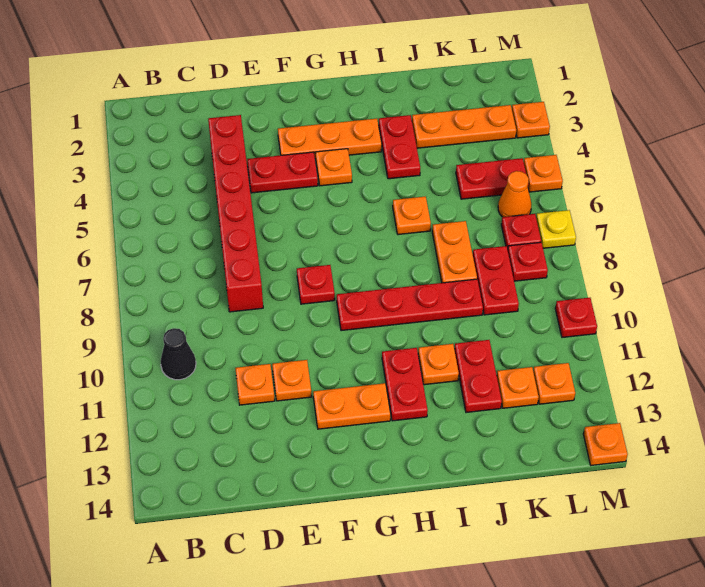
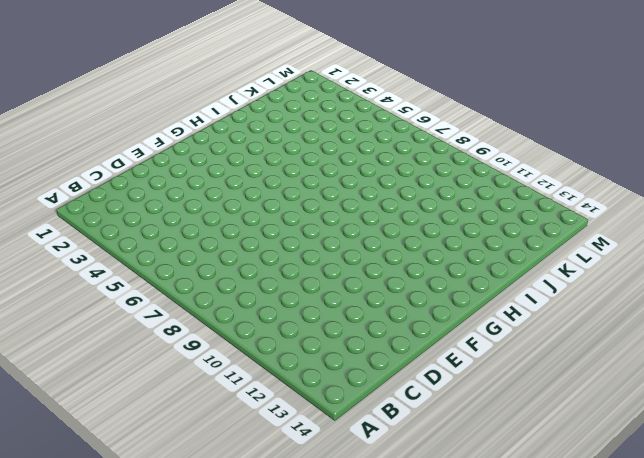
none -> black 1x1 cone [161,328,196,380]
none -> red 1x6 brick [208,115,263,312]
none -> orange 1x1 plate [235,364,275,405]

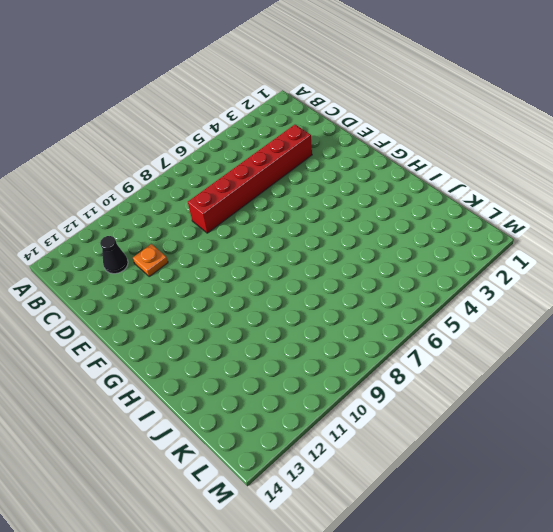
black 1x1 cone [100,236,128,274] -> black 1x1 cone moved to [161,328,196,380]
none -> red 1x2 plate [247,152,318,193]
none -> orange 1x1 plate [272,360,312,401]
none -> orange 1x3 plate [278,119,382,159]

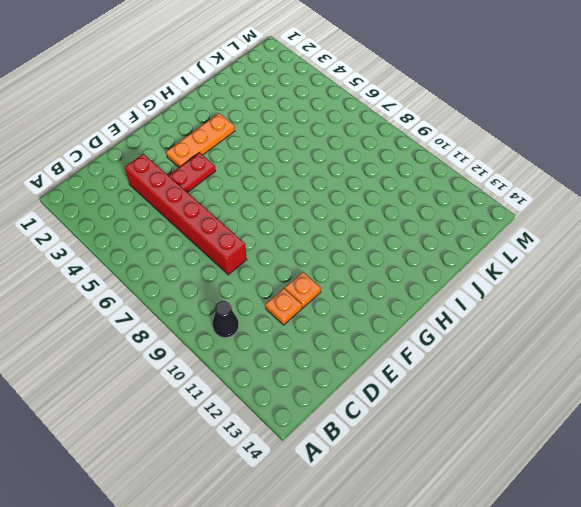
none -> red 1x1 plate [297,265,335,304]
none -> orange 1x2 plate [313,383,390,429]
none -> orange 1x1 plate [316,149,352,186]

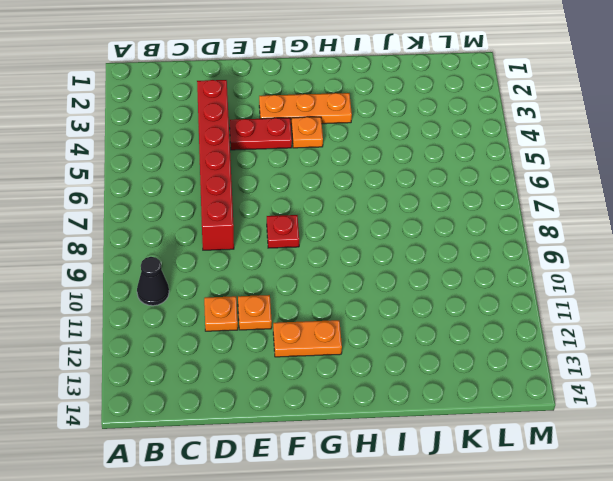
none -> red 1x4 plate [337,279,483,331]
none -> red 1x2 plate [382,348,428,421]
none -> red 1x2 plate [379,115,420,179]

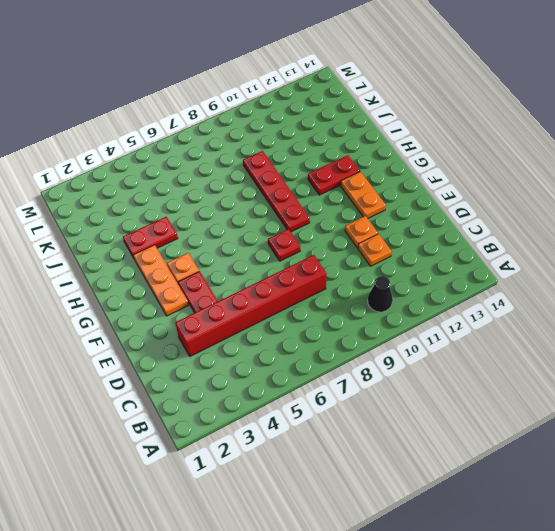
none -> orange 1x1 plate [393,196,431,235]
none -> orange 1x1 plate [418,344,459,385]
none -> orange 1x3 plate [412,105,516,148]

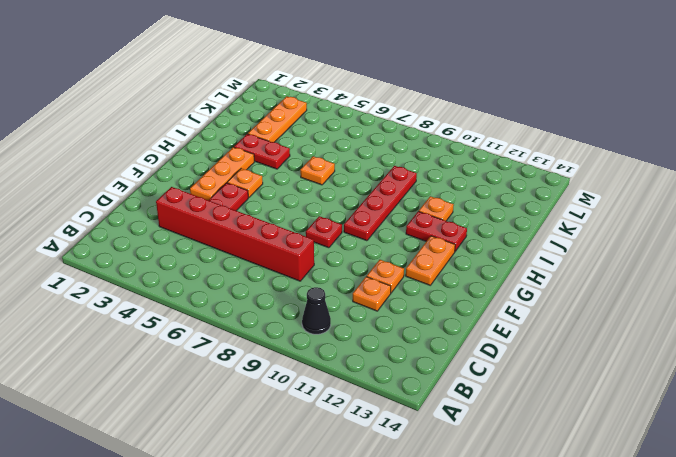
none -> orange 1x2 plate [432,221,477,283]
none -> red 1x2 plate [454,340,502,413]
none -> red 1x2 plate [456,158,529,199]

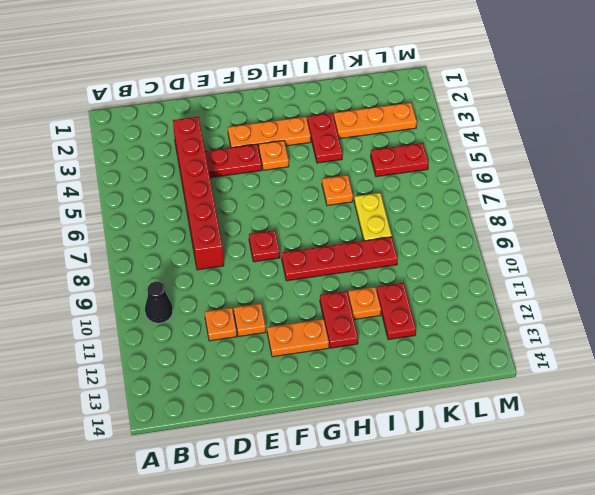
yellow 1x2 plate [354,193,392,241] -> orange 1x2 plate [432,221,477,283]
none -> red 1x2 plate [473,246,519,315]
none -> orange 1x1 plate [497,367,539,408]
none -> orange 1x1 cone [498,171,531,217]

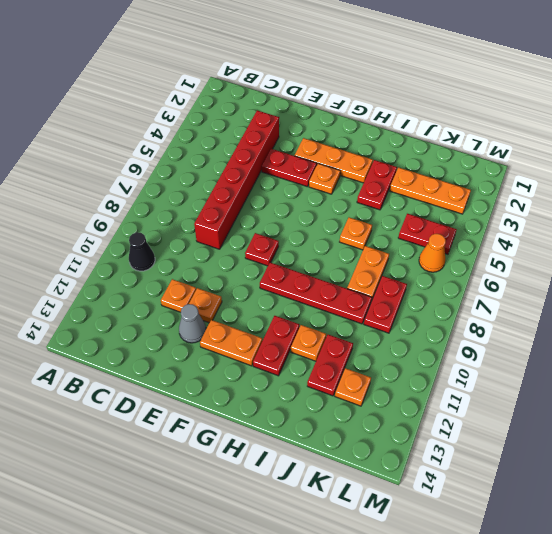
grey 1x1 cone [179,304,206,343] -> none
none -> red 1x1 plate [501,214,541,250]
none -> red 1x1 plate [508,242,548,281]
none -> orange 1x1 plate [533,363,575,404]

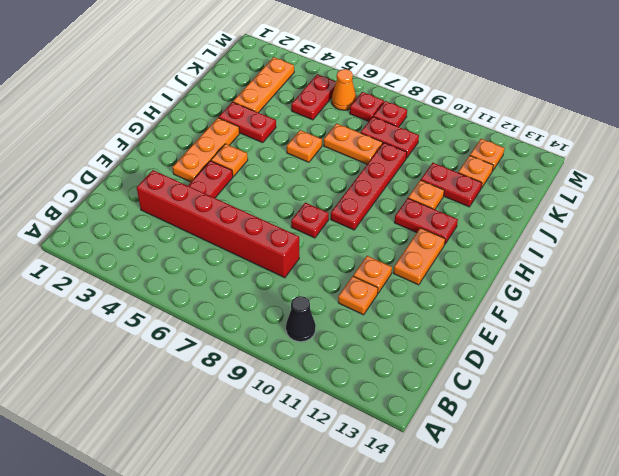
none -> orange 1x1 plate [512,102,550,138]
none -> orange 1x1 plate [524,155,563,192]
none -> yellow 1x1 plate [536,210,576,248]

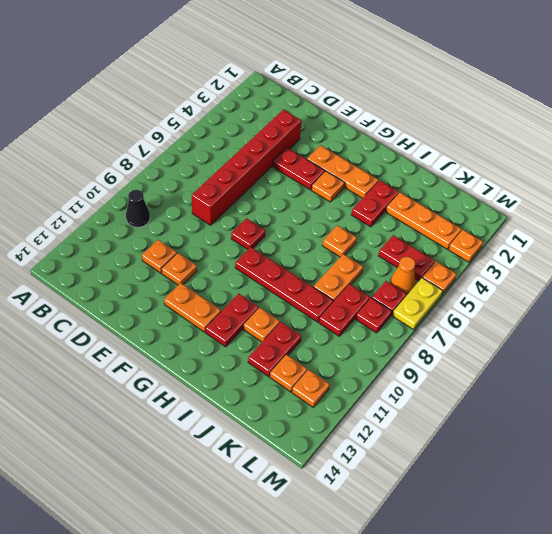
yellow 1x2 plate [393,278,443,330] -> yellow 1x1 plate [536,210,576,248]
none -> red 1x1 plate [555,298,597,338]
none -> orange 1x1 plate [583,423,628,465]

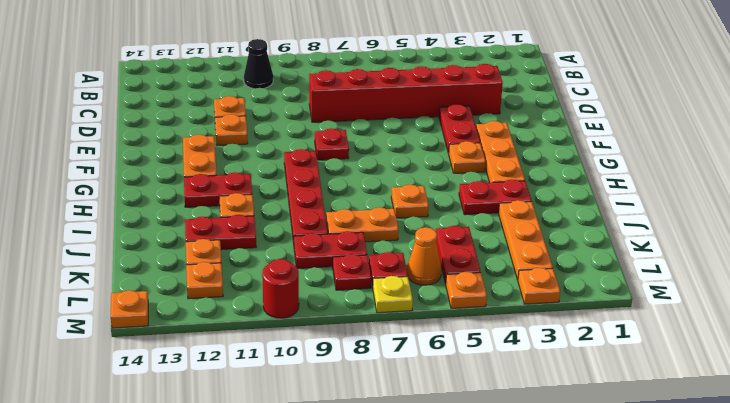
red 1x1 round brick [262,259,299,318] -> red 1x1 plate [555,298,597,338]

